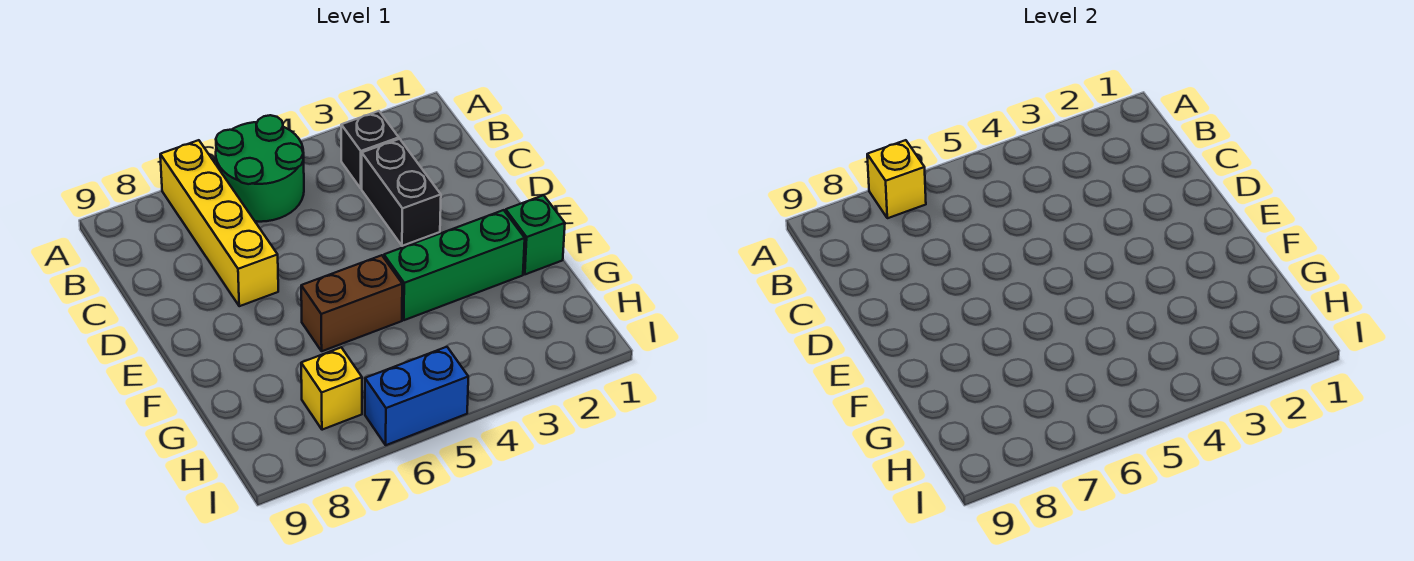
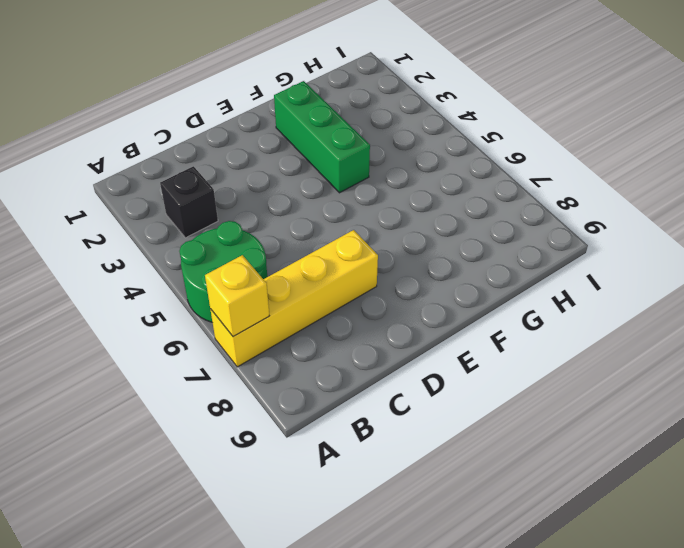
none -> black 1x2 brick [362,139,441,246]
none -> green 1x1 brick [506,195,565,274]

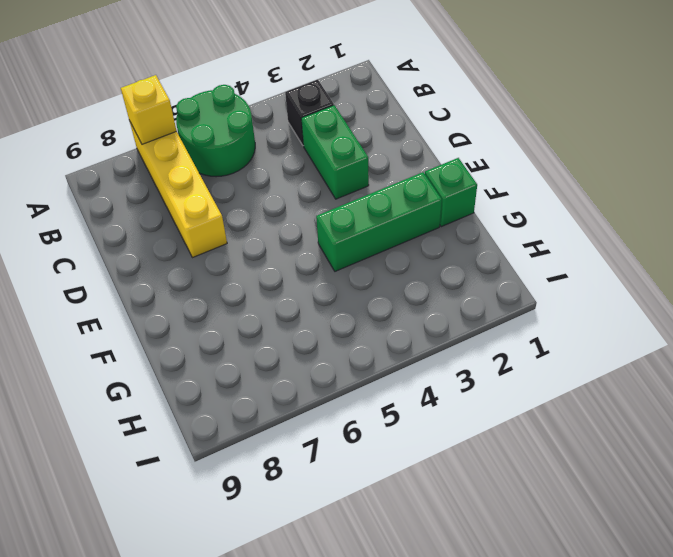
green 1x2 brick [301,105,369,199] -> black 1x2 brick [362,139,441,246]
none -> brown 1x2 brick [301,255,402,351]
none -> yellow 1x1 brick [301,347,362,430]

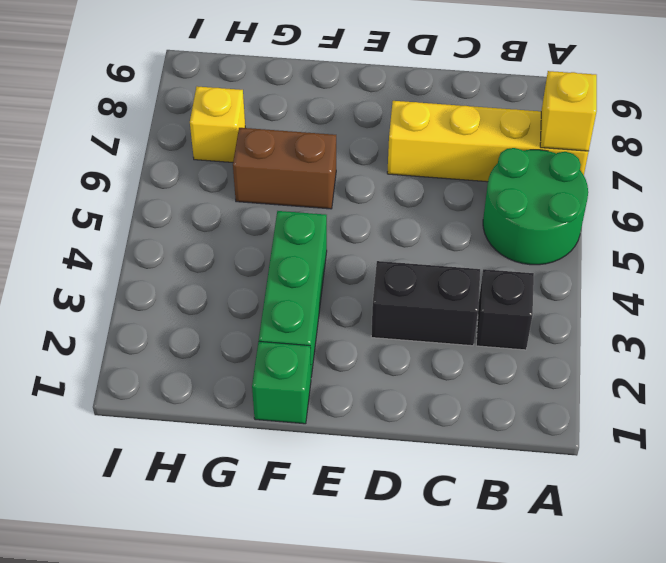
brown 1x2 brick [233,128,336,209] -> brown 1x2 brick turned to [301,255,402,351]
none -> blue 1x2 brick [365,347,468,445]

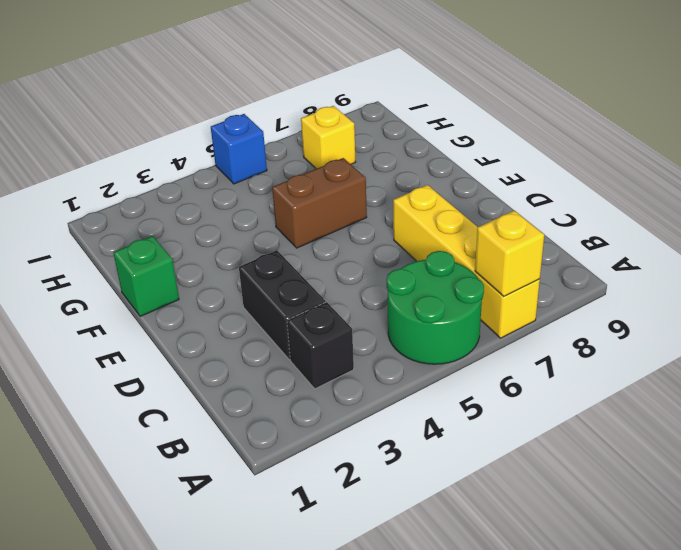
blue 1x1 brick [211,114,267,184] -> blue 1x2 brick [365,347,468,445]
none -> green 1x3 brick [384,210,525,320]

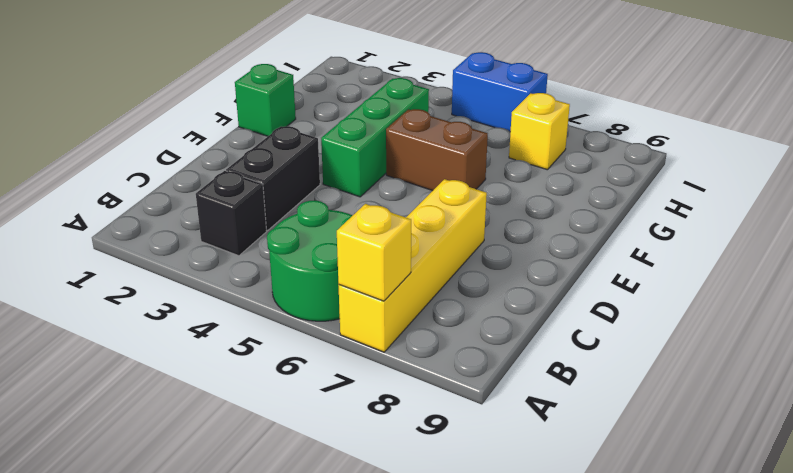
green 1x3 brick [321,78,429,197] -> green 1x3 brick turned to [384,210,525,320]

